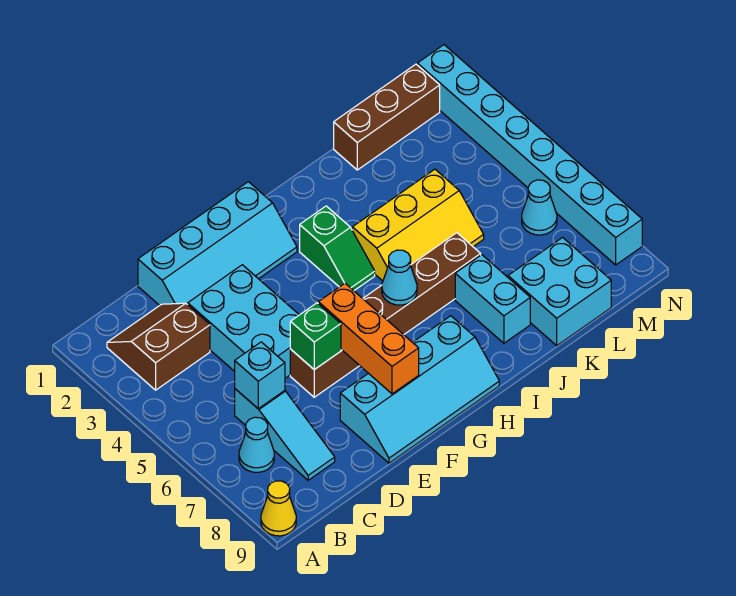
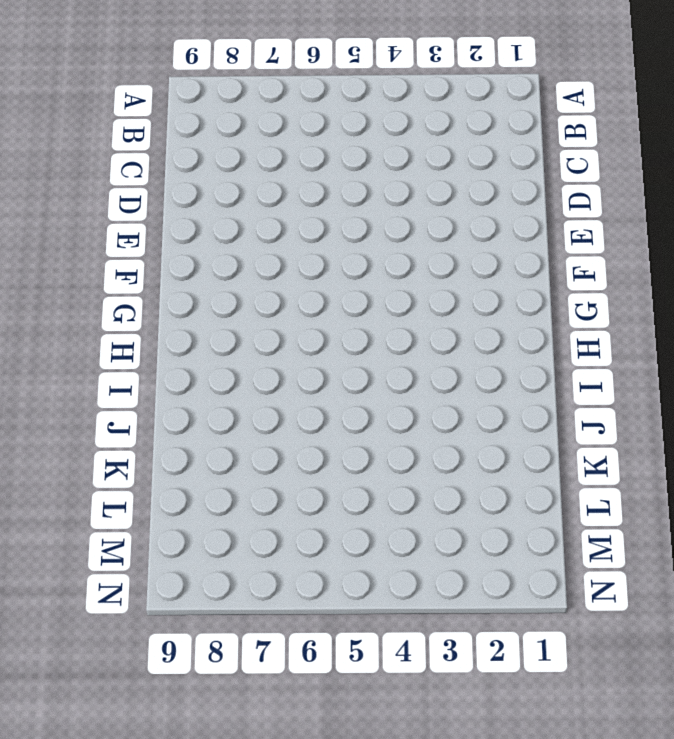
none -> yellow 1x1 cone [261,481,296,536]
none -> brown 2x2 slope [107,303,210,390]
none -> cyan 1x1 cone [239,417,274,472]

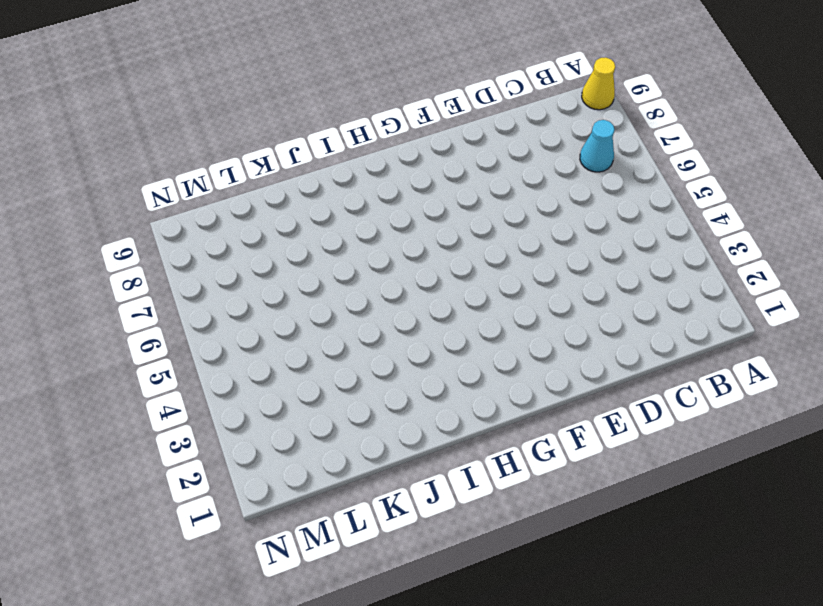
none -> brown 2x2 slope [107,303,210,390]
none -> cyan 1x3 slope [235,389,335,480]
none -> cyan 2x4 slope [138,182,297,305]

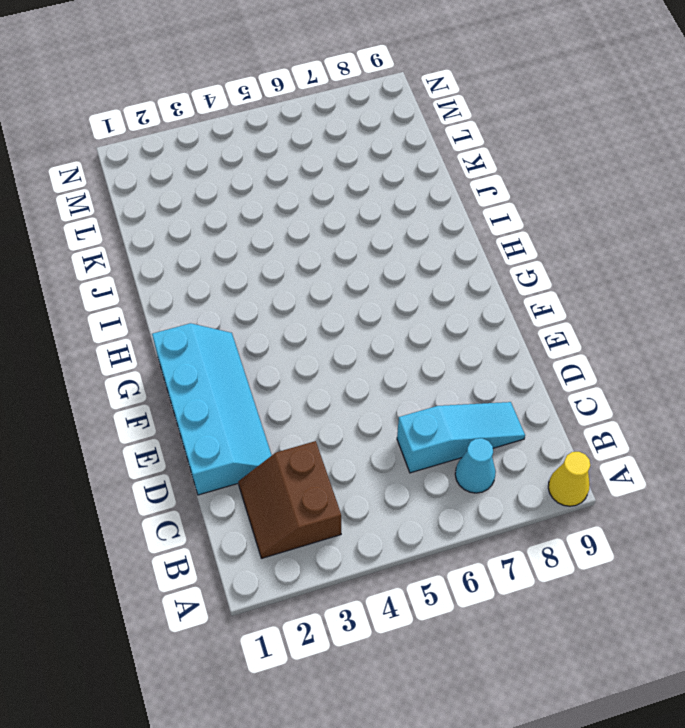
none -> cyan 2x3 brick [188,265,299,378]
none -> brown 1x6 brick [290,233,481,397]
none -> cyan 2x4 slope [340,316,499,463]

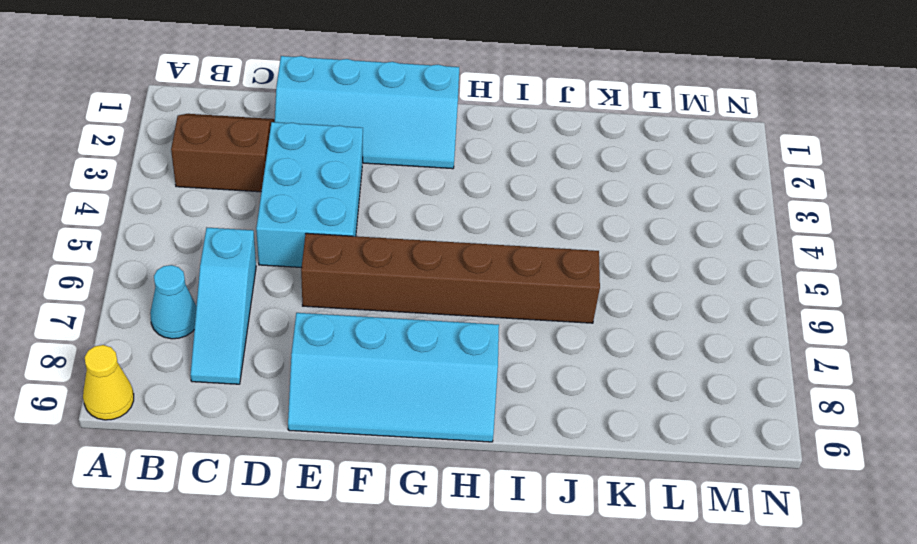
none -> green 1x2 slope [300,206,375,291]
none -> yellow 2x3 slope [352,169,484,281]
none -> cyan 1x2 brick [455,255,530,343]

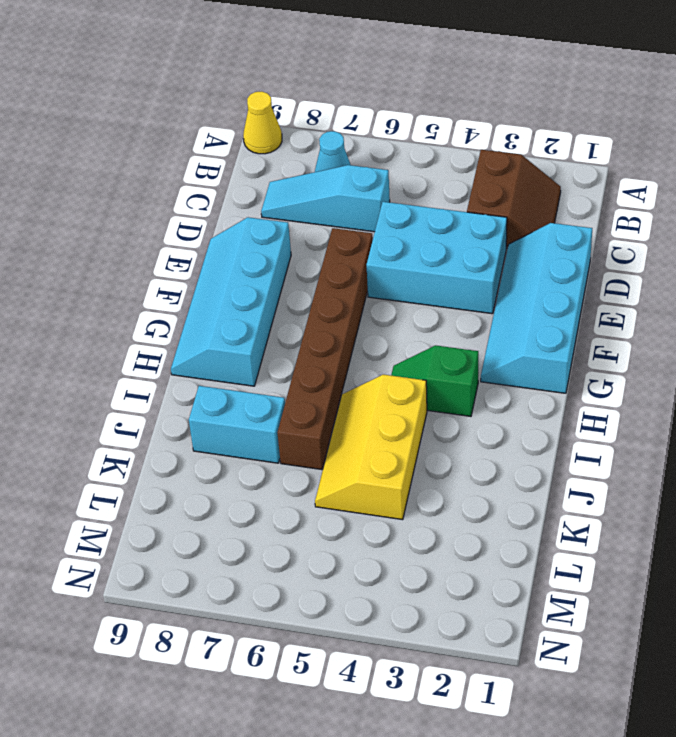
none -> brown 1x3 brick [334,64,440,170]
none -> cyan 2x2 brick [508,237,611,346]
none -> cyan 1x1 cone [522,180,557,235]

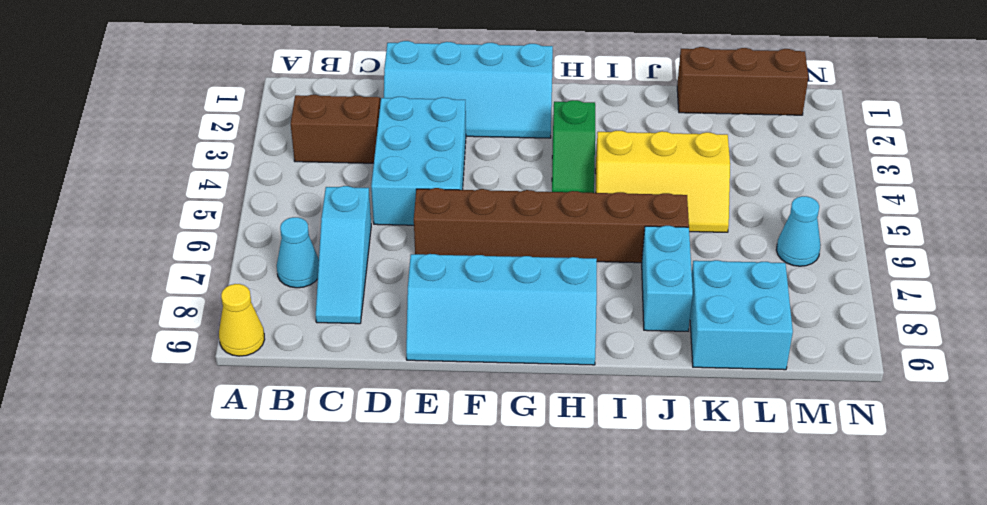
none -> cyan 1x8 brick [417,45,642,265]
none -> cyan 1x1 brick [235,342,285,409]
none -> green 1x1 brick [290,303,341,370]

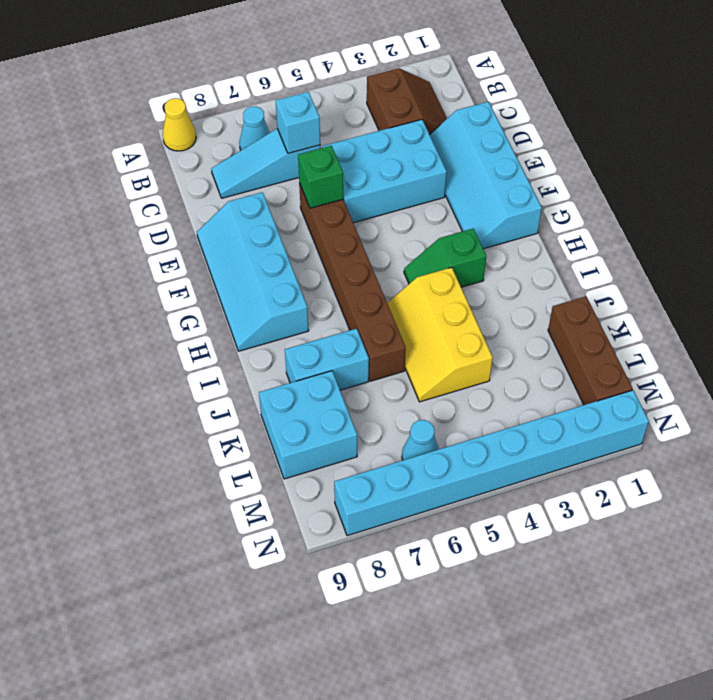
none -> orange 1x3 brick [318,283,419,394]
none -> cyan 1x1 cone [382,250,417,305]

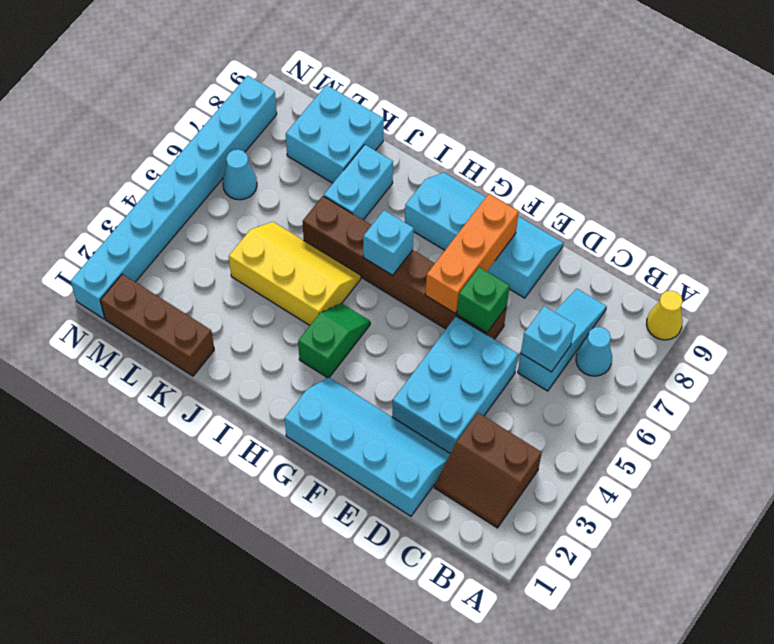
cyan 1x1 brick [363,210,414,275] -> cyan 1x1 cone [382,250,417,305]

